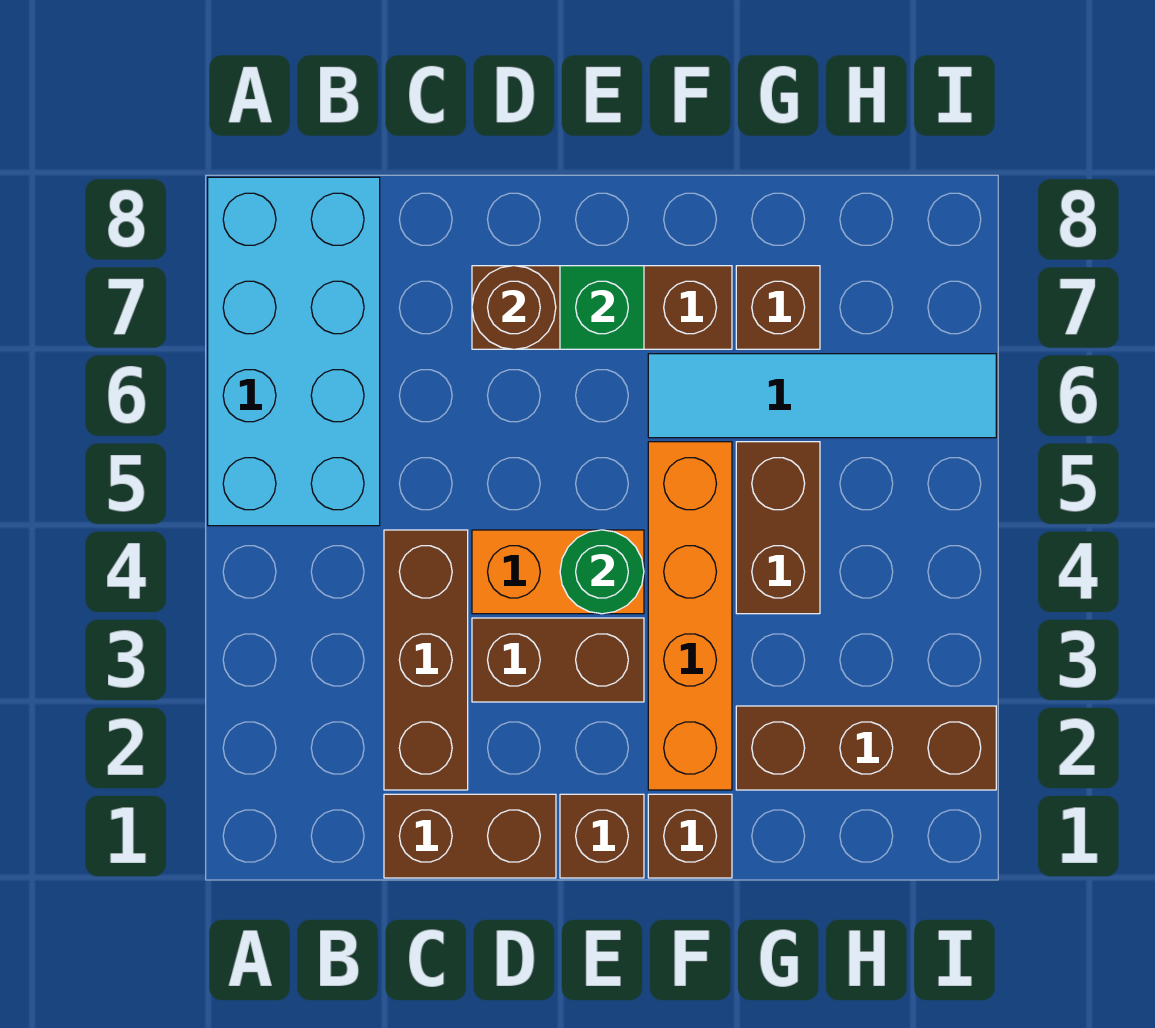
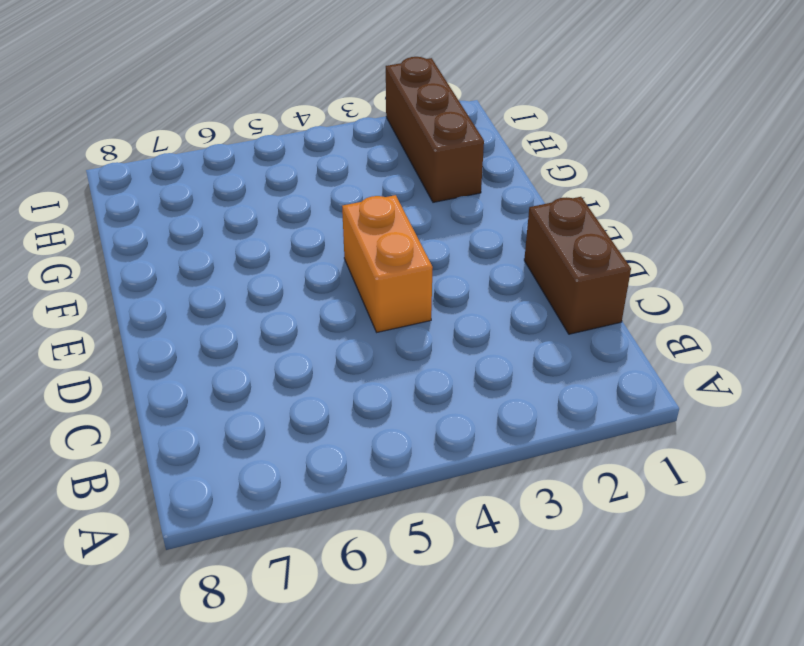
none -> cyan 2x4 brick [208,177,380,526]
none -> brown 1x3 brick [384,530,468,790]
none -> brown 1x2 brick [472,618,644,702]

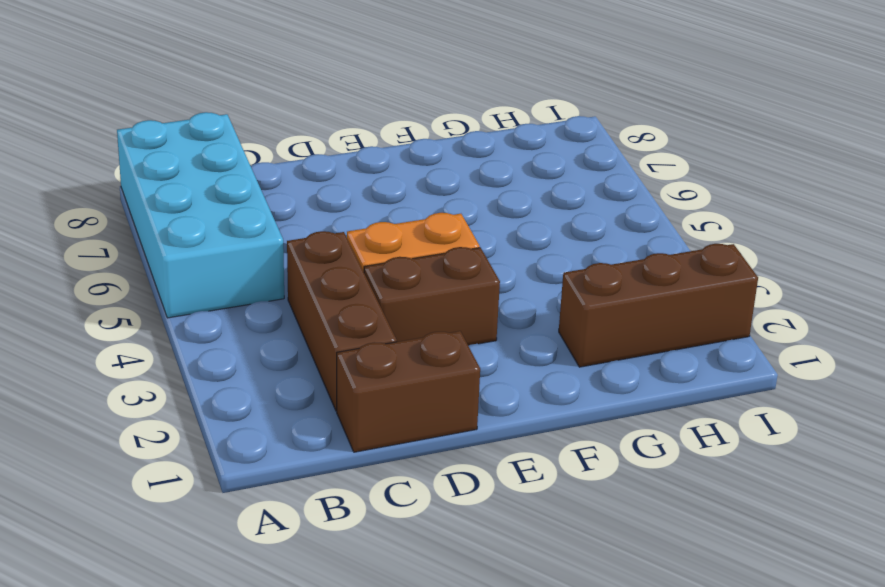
none -> brown 1x3 brick [472,266,732,349]
none -> brown 1x1 brick [560,794,644,878]
none -> brown 1x1 brick [648,794,732,878]

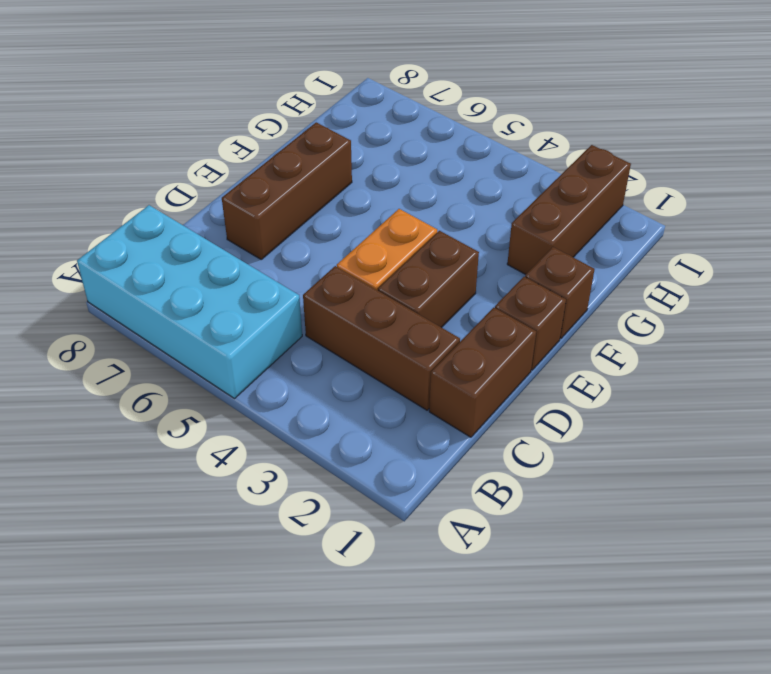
none -> orange 1x4 brick [648,442,732,790]
none -> cyan 1x4 tile [648,354,996,438]
none -> brown 1x2 brick [736,442,820,614]

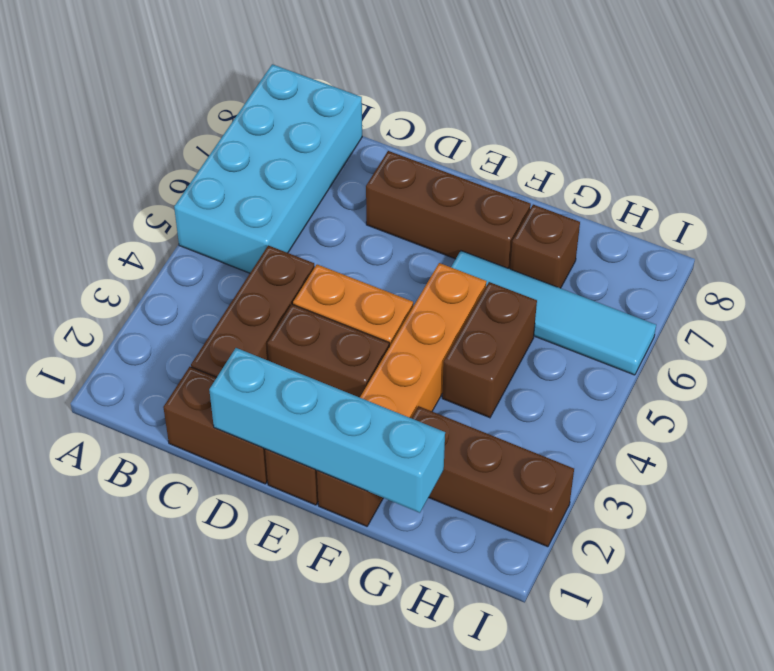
cyan 1x4 brick [209,348,445,513] -> none
none -> brown 1x1 round brick [472,266,556,349]
none -> green 1x1 round brick [560,530,644,614]
none -> green 1x1 brick [560,266,644,349]

